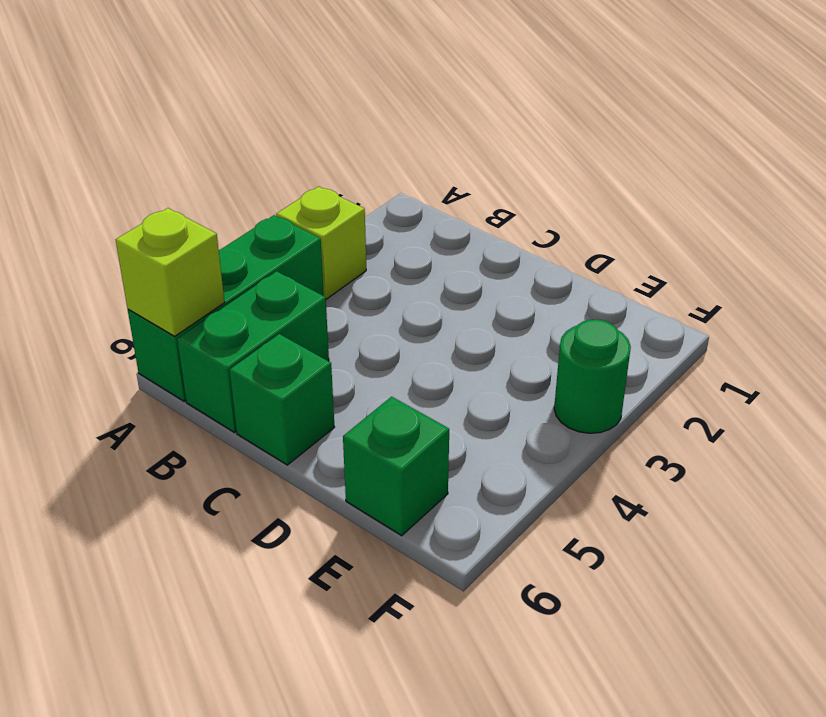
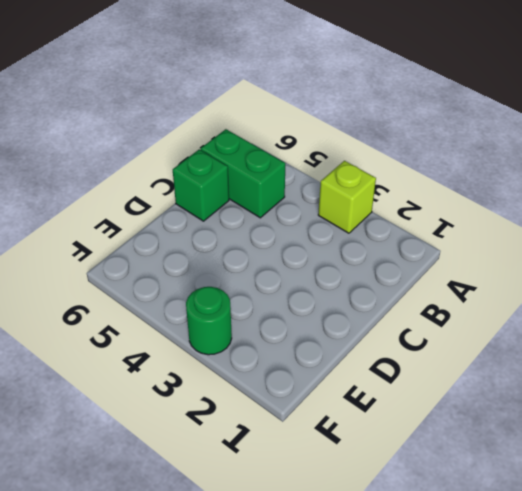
none -> green 1x3 brick [128,215,324,401]
none -> green 1x1 brick [343,397,449,536]

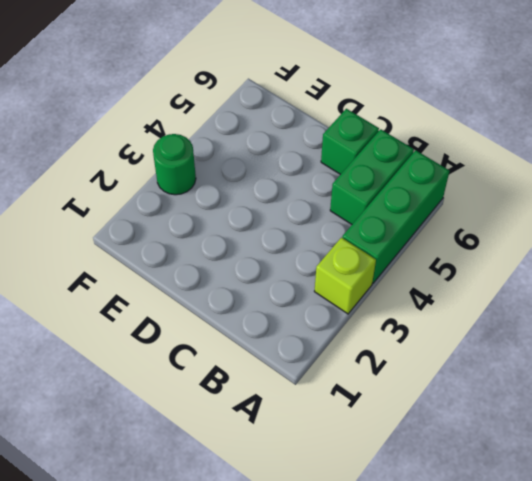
none -> green 1x1 brick [343,397,449,536]
none -> lime 1x1 brick [116,208,225,336]

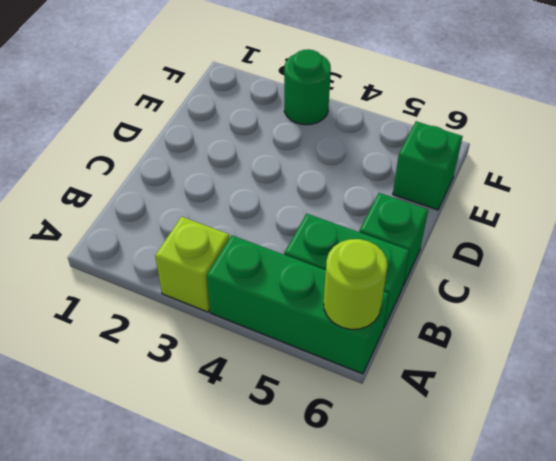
lime 1x1 round brick [324,239,388,329] -> lime 1x1 brick [116,208,225,336]

